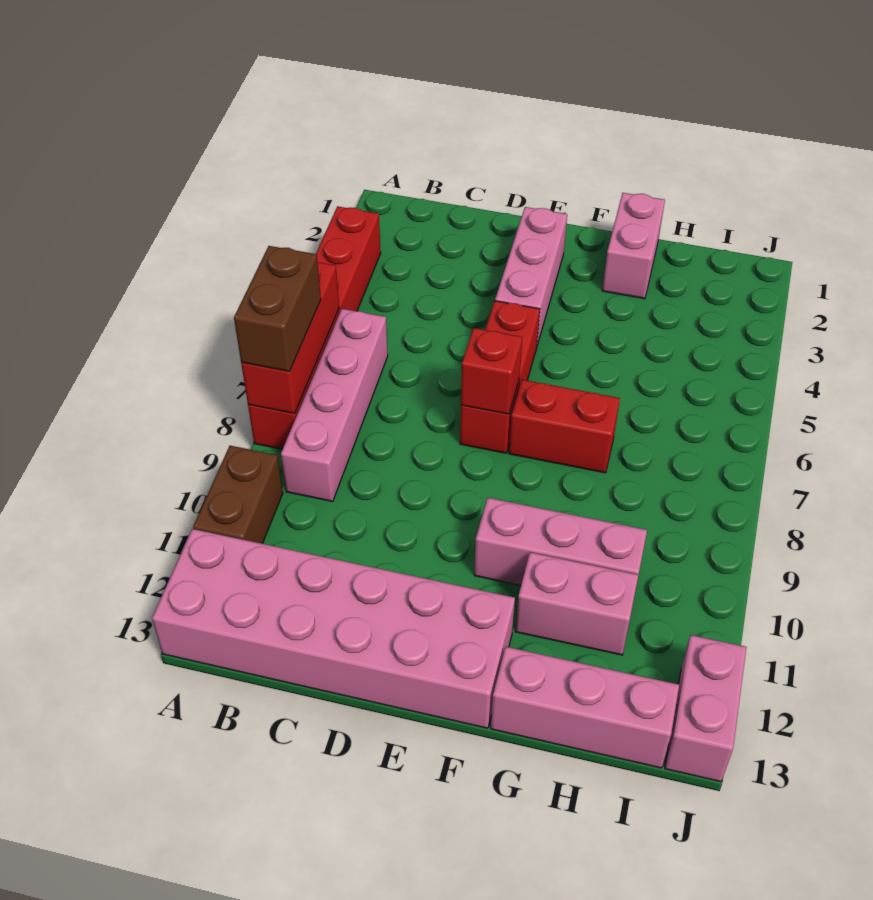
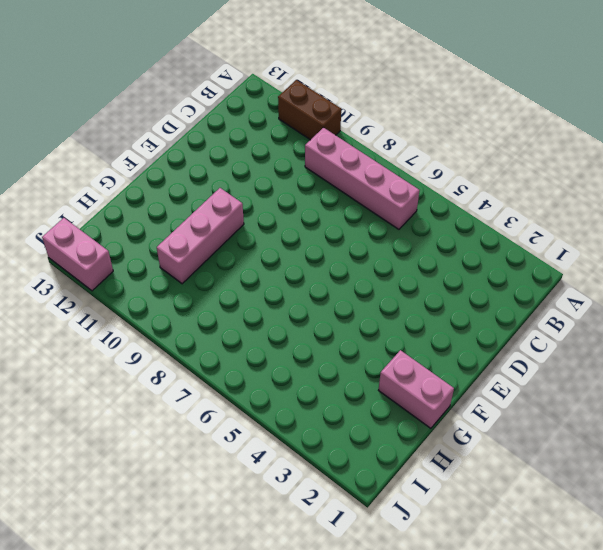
none -> red 1x6 brick [248,206,381,449]
none -> pink 2x6 brick [152,529,515,728]
none -> pink 1x3 brick [495,207,567,345]

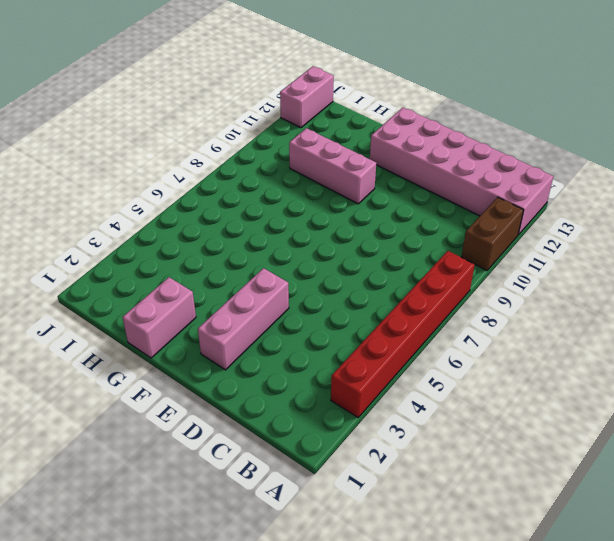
none -> pink 1x4 brick [281,309,388,502]
none -> red 1x3 brick [460,301,540,453]
none -> red 1x2 brick [509,380,620,473]

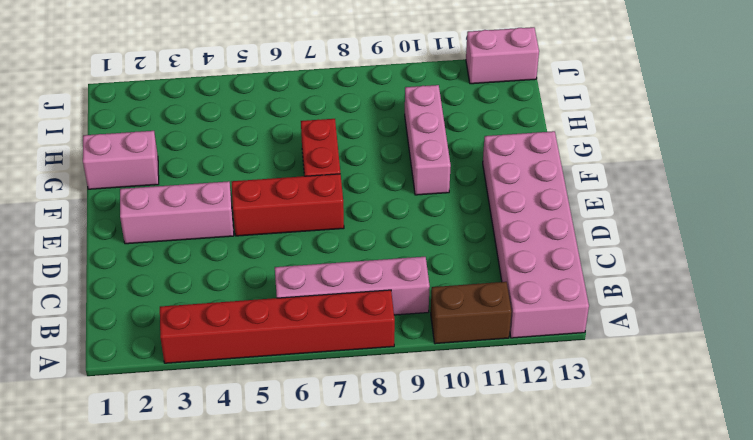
none -> pink 1x2 brick [515,552,638,655]
none -> pink 1x3 brick [491,647,679,768]
none -> red 1x3 brick [241,262,339,413]

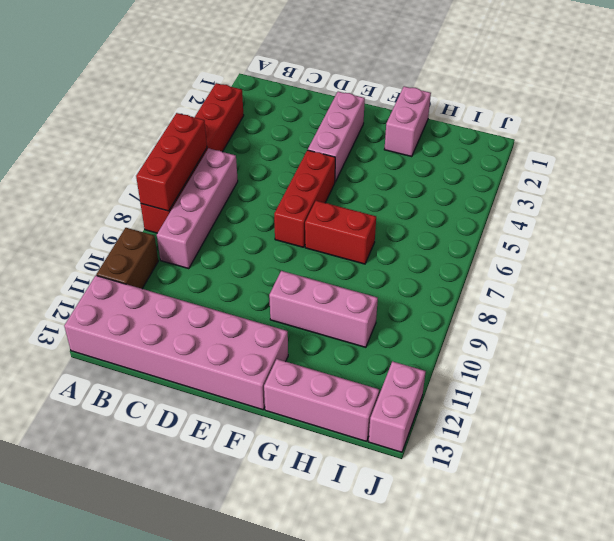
none -> pink 1x2 brick [515,552,638,655]
none -> red 1x1 brick [461,328,522,414]
none -> brown 1x2 brick [234,246,321,372]

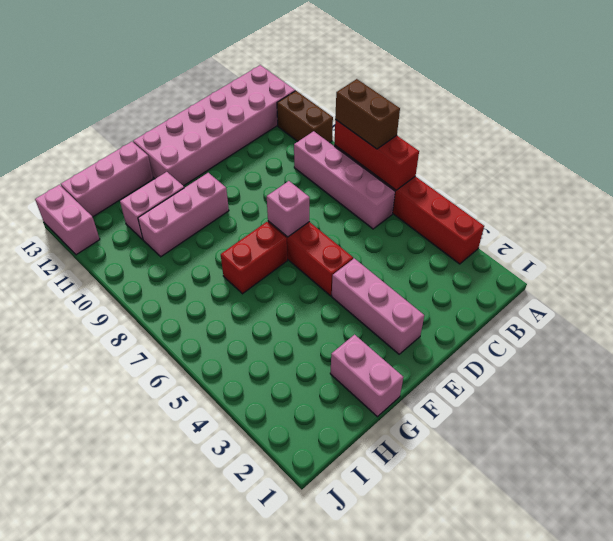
pink 1x1 brick [267,181,310,237] -> red 1x1 brick [461,328,522,414]

